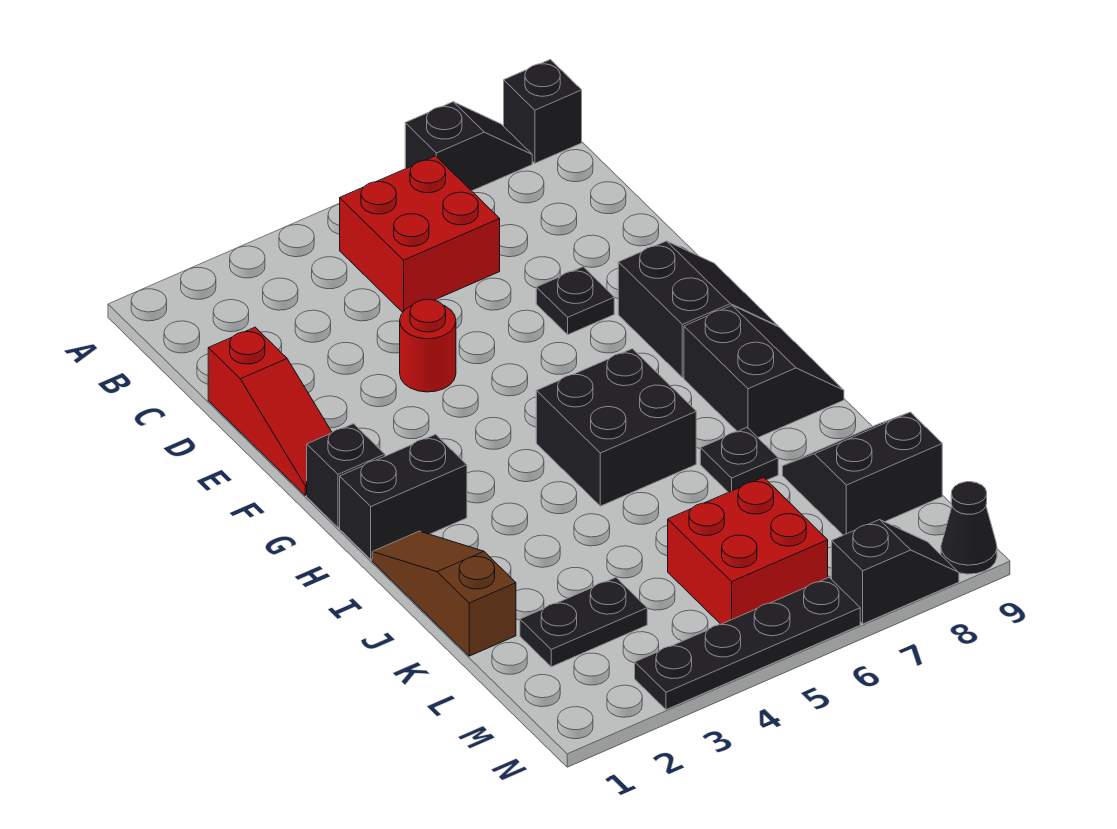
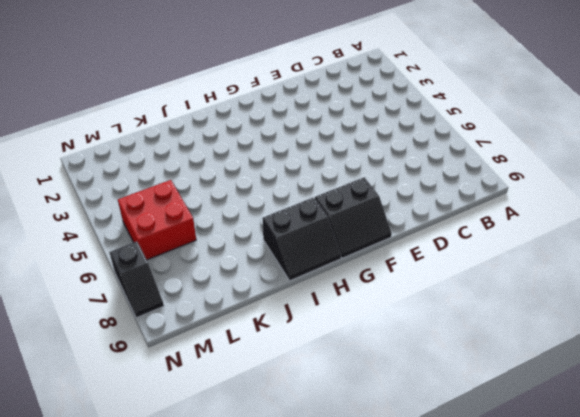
none -> black 1x2 slope [405,102,532,191]
none -> black 1x1 brick [504,59,582,163]
none -> red 2x2 brick [340,156,500,312]

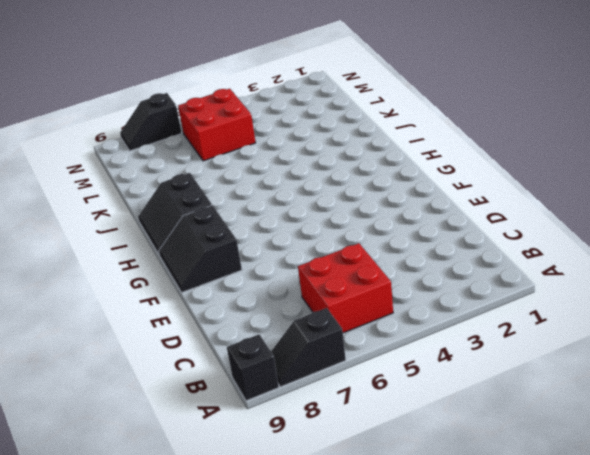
none -> red 1x3 slope [208,327,332,495]
none -> red 1x1 round brick [400,300,456,392]
none -> black 1x1 plate [536,267,614,335]

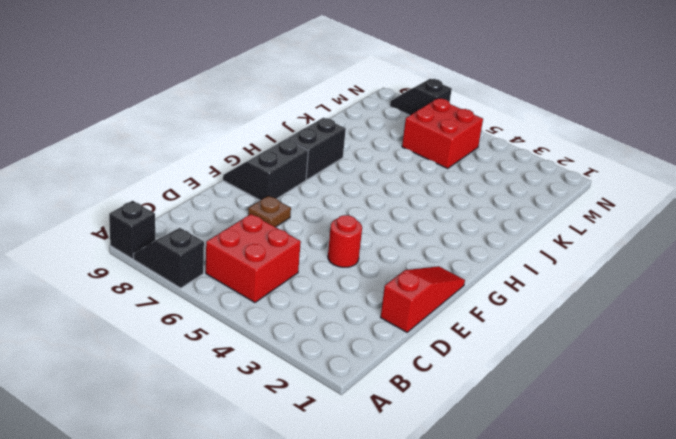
brown 1x1 plate [248,196,291,227] -> black 1x1 plate [536,267,614,335]
none -> black 1x1 brick [307,424,385,528]
none -> black 1x2 brick [340,434,467,560]
none -> black 2x2 brick [536,349,696,506]

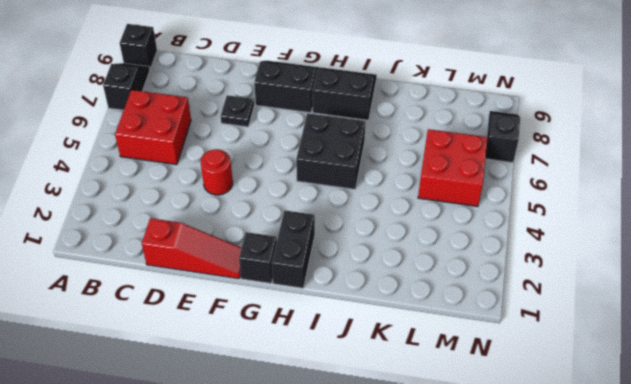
none -> brown 1x3 slope [372,531,516,656]
none -> black 1x1 plate [700,428,778,492]
none -> black 2x2 slope [782,412,942,535]

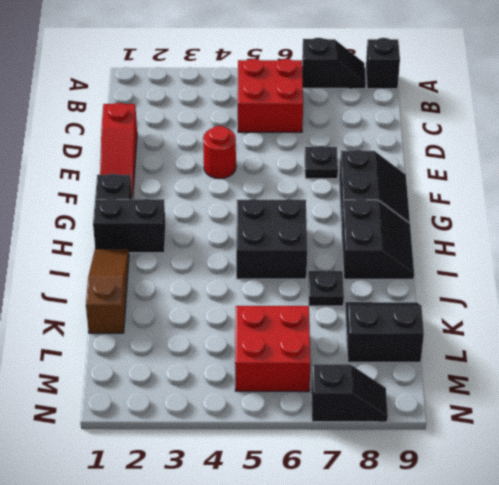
none -> black 1x2 plate [520,577,647,667]
none -> black 1x4 plate [635,578,860,710]
none -> black 1x1 cone [941,482,997,574]

